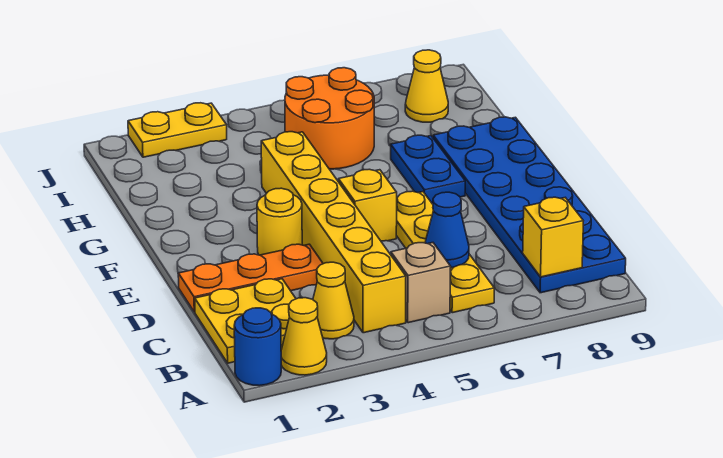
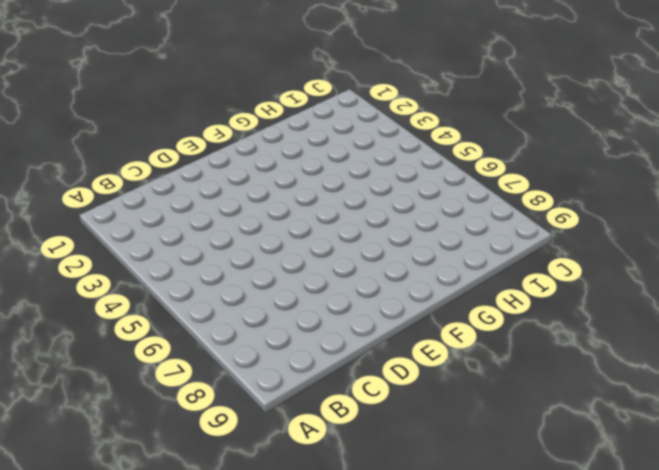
none -> blue 1x1 round brick [234,308,281,386]
none -> yellow 1x1 cone [281,298,327,375]
none -> yellow 2x2 plate [195,279,296,363]

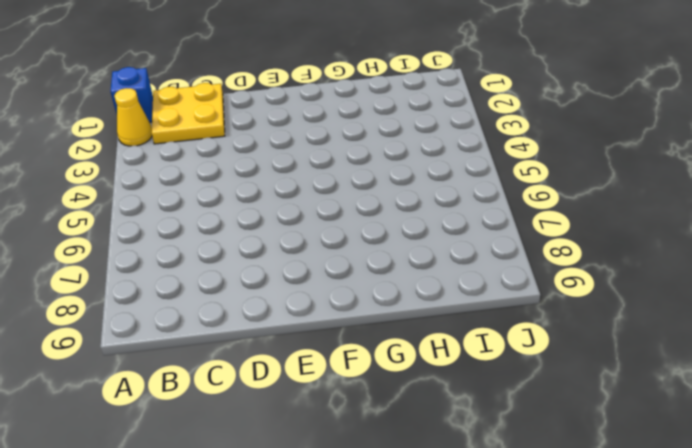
blue 1x1 brick [111,67,153,122] -> blue 1x1 round brick [234,308,281,386]
none -> yellow 1x1 cone [313,262,354,339]
none -> yellow 1x6 brick [261,132,406,333]
none -> tan 1x1 brick [391,243,451,323]

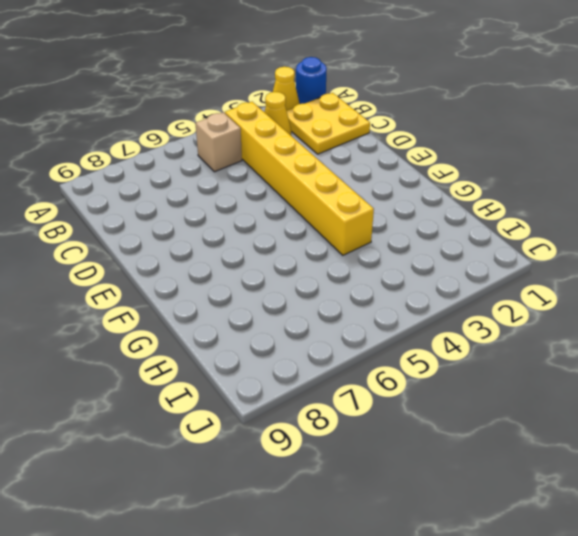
none -> yellow 1x4 plate [396,191,494,313]
none -> blue 2x6 plate [433,117,626,293]
none -> orange 1x3 plate [178,244,323,312]

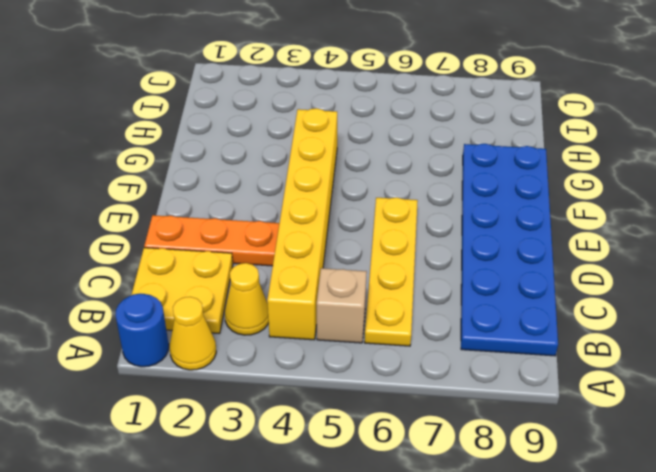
none -> yellow 1x1 round brick [257,188,302,255]
none -> yellow 1x1 brick [338,169,397,241]
none -> blue 1x2 plate [391,135,465,203]

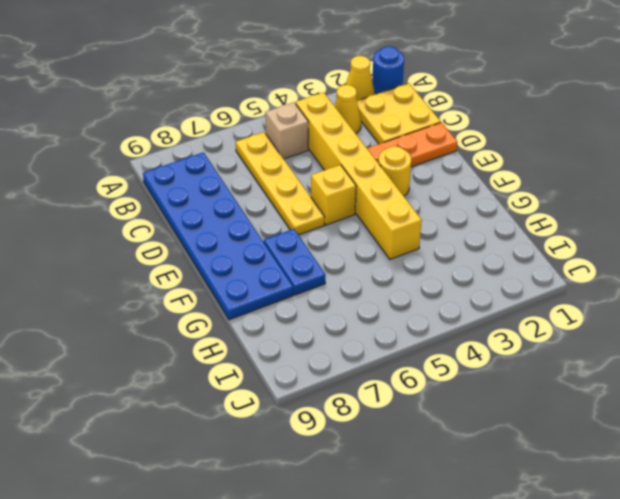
none -> orange 2x2 round brick [285,68,374,169]
none -> yellow 1x1 cone [405,50,448,122]
none -> yellow 1x2 plate [128,103,227,157]

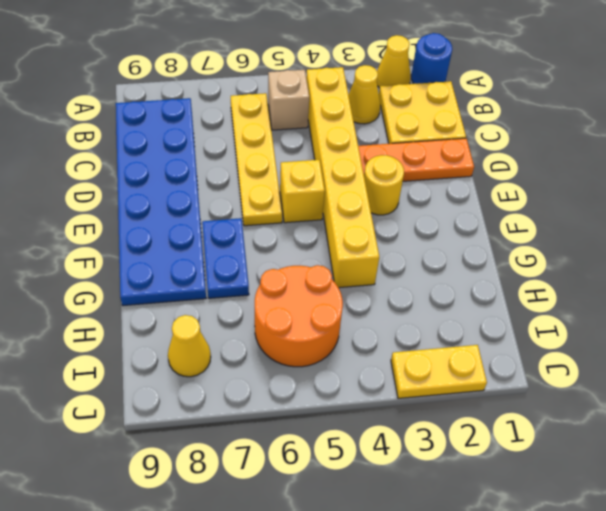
none -> yellow 1x1 brick [523,197,583,277]
none -> blue 1x1 cone [425,192,469,268]

